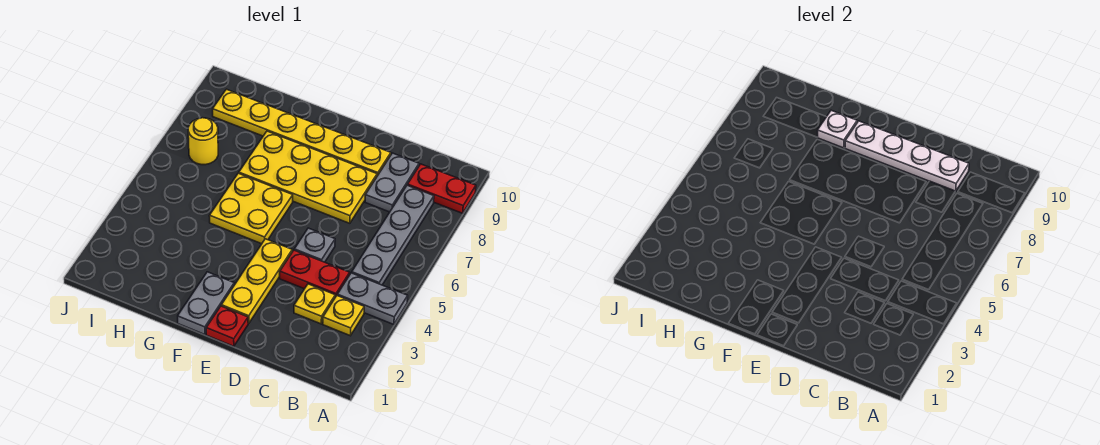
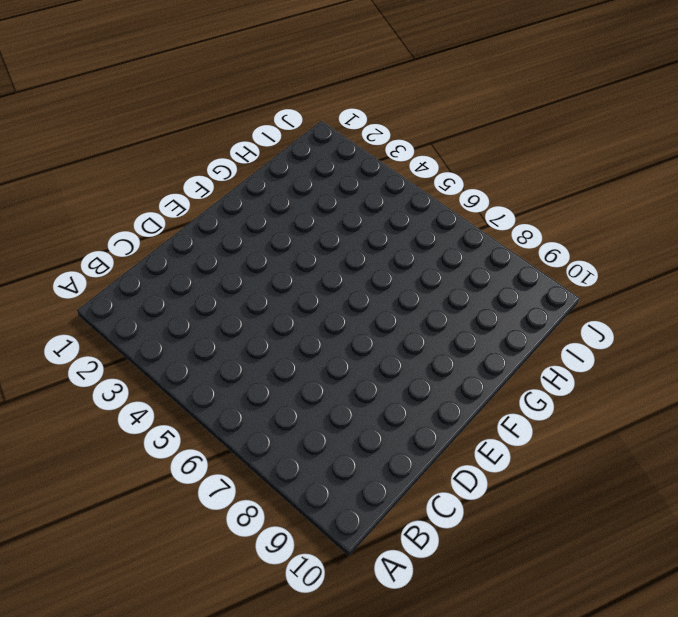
none -> grey 1x2 plate [337,273,408,325]
none -> red 1x2 plate [408,164,476,213]
none -> yellow 1x1 plate [323,296,364,336]

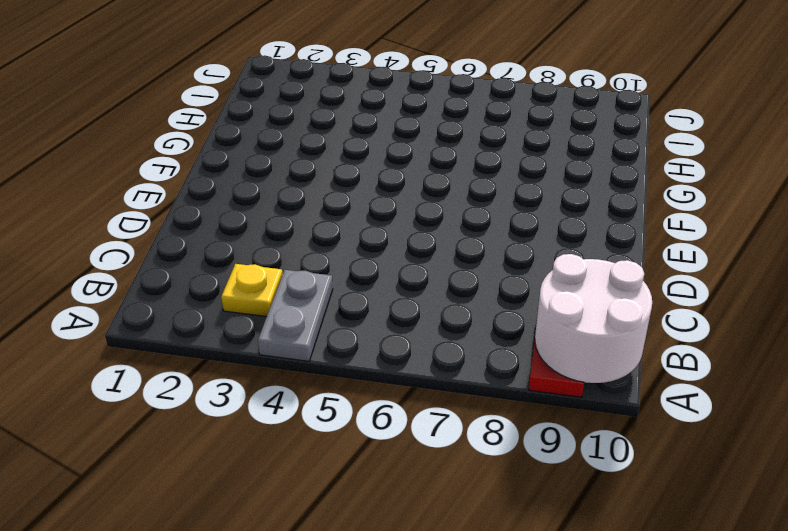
white 2x2 round brick [535,254,652,383] -> none
none -> grey 1x4 plate [352,185,434,285]
none -> yellow 1x1 plate [294,284,335,324]
none -> red 1x2 plate [280,250,350,297]

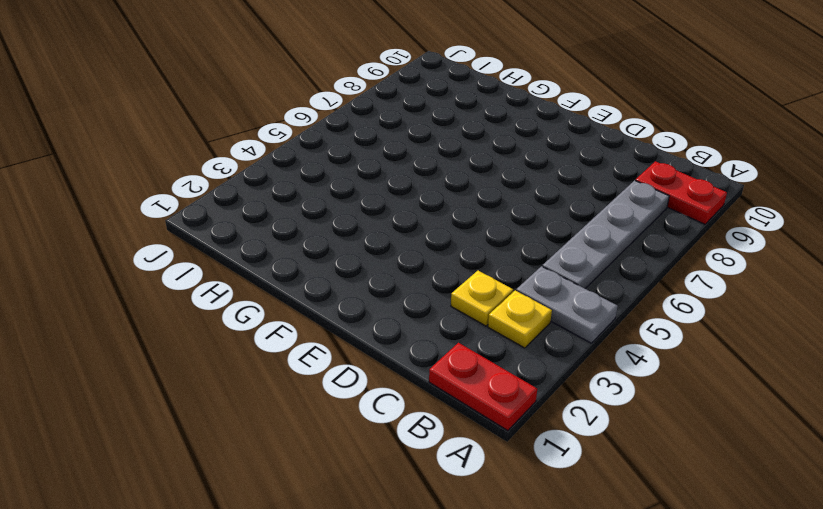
red 1x2 plate [429,343,537,431] -> red 1x2 plate moved to [280,250,350,297]
none -> grey 1x2 plate [365,153,419,212]
none -> grey 1x1 plate [294,228,335,262]
none -> yellow 2x4 plate [239,131,377,223]

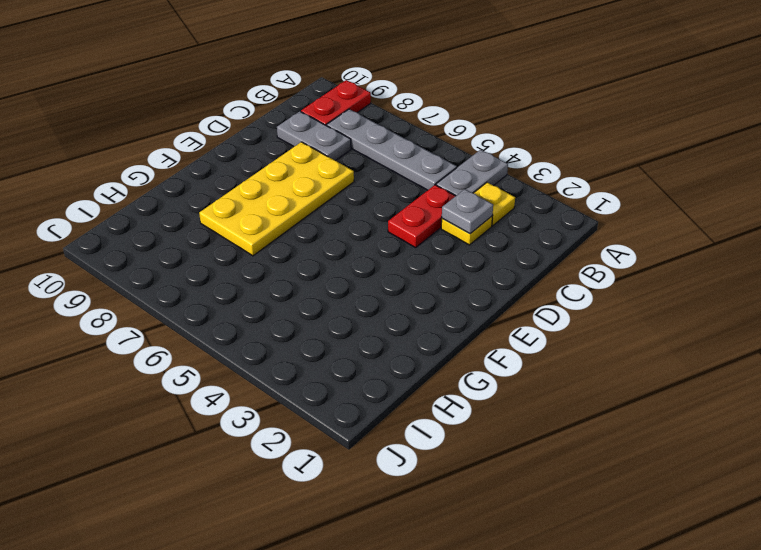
grey 1x1 plate [442,189,493,234] -> grey 1x1 plate moved to [294,228,335,262]
none -> yellow 1x6 plate [213,89,391,176]
none -> red 1x1 plate [206,306,248,346]
none -> yellow 1x3 plate [221,239,292,323]

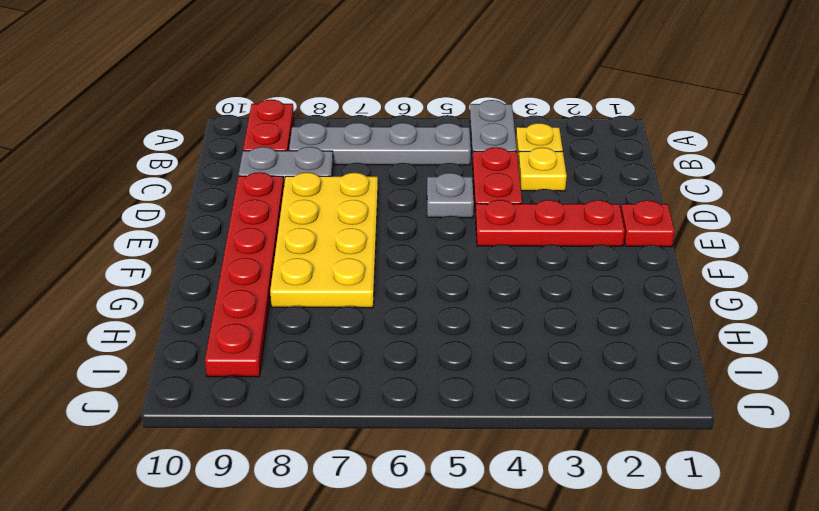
red 1x6 plate [205,172,284,377] -> yellow 1x6 plate [213,89,391,176]
red 1x3 plate [476,200,625,246] -> yellow 1x3 plate [221,239,292,323]
none -> grey 1x2 plate [178,272,234,335]
none -> yellow 2x2 plate [209,173,293,244]
none -> yellow 1x1 round brick [188,118,218,165]

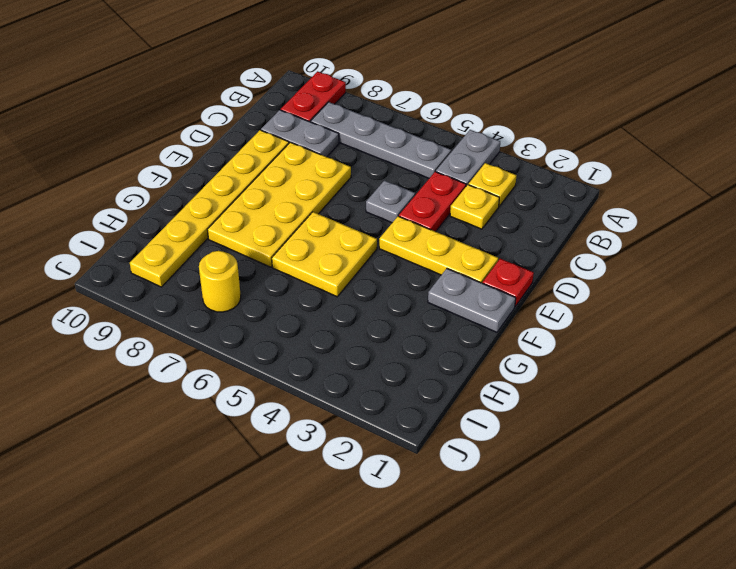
none -> white 1x4 plate [845,121,969,191]
none -> white 1x1 plate [818,110,857,148]

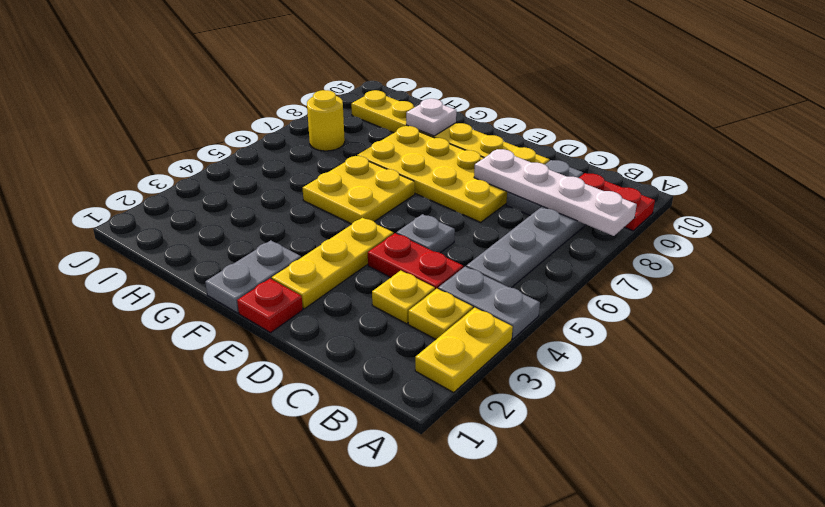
yellow 1x2 plate [415,308,513,392] -> none
white 1x4 plate [474,149,637,236] -> white 1x4 plate moved to [845,121,969,191]

